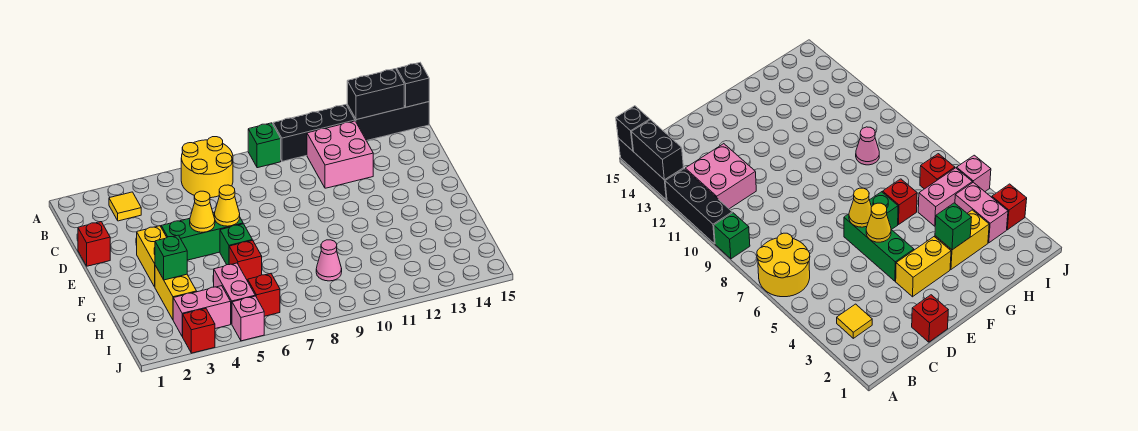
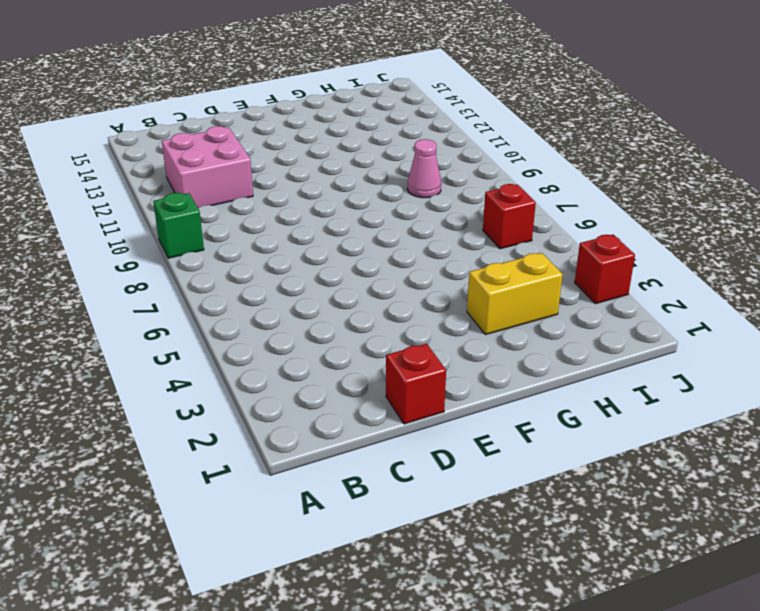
none -> yellow 2x2 round brick [181,137,233,198]
none -> black 1x3 brick [273,105,355,161]
none -> black 1x3 brick [347,102,429,141]

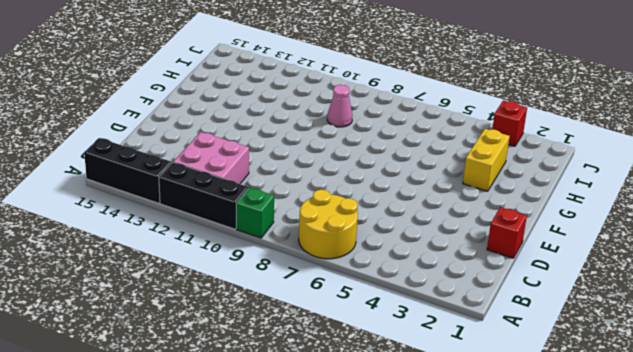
none -> yellow 1x1 tile [109,192,141,221]
none -> yellow 1x2 brick [137,226,167,287]
none -> green 1x3 brick [161,212,243,260]

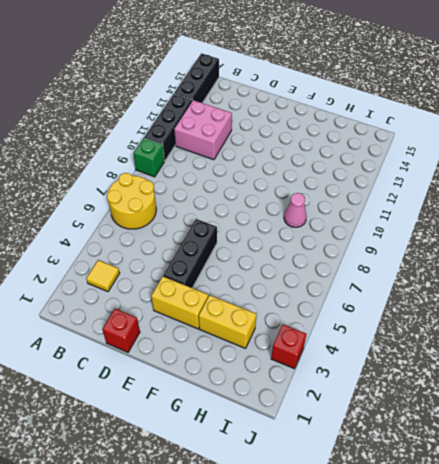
black 1x3 brick [163,219,217,288] -> green 1x3 brick [161,212,243,260]
none -> green 1x1 brick [220,224,252,265]
none -> red 1x1 brick [229,240,262,281]
none -> pink 1x2 brick [214,263,255,324]

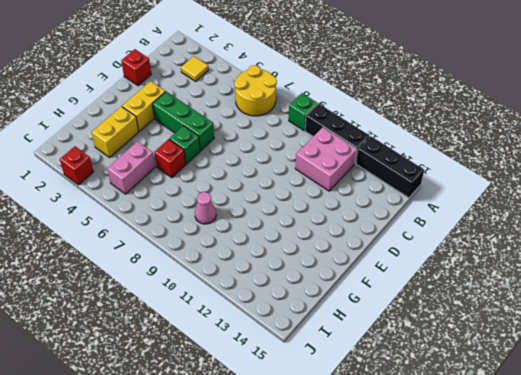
none -> pink 1x2 brick [173,286,231,336]
none -> red 1x1 brick [248,274,280,316]
none -> pink 1x1 brick [232,296,264,341]

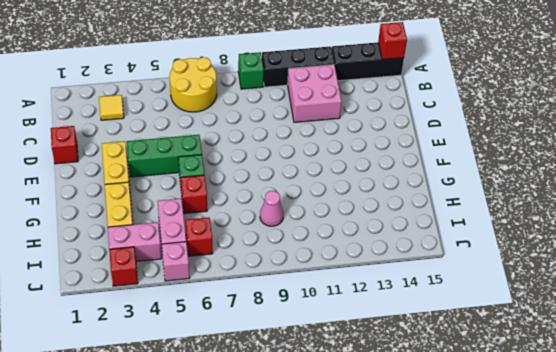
red 1x1 brick [378,22,407,59] -> black 1x1 brick [397,63,429,107]
none -> black 1x2 brick [347,69,404,120]
none -> yellow 1x1 cone [190,191,215,232]
none -> yellow 1x1 cone [214,185,240,226]

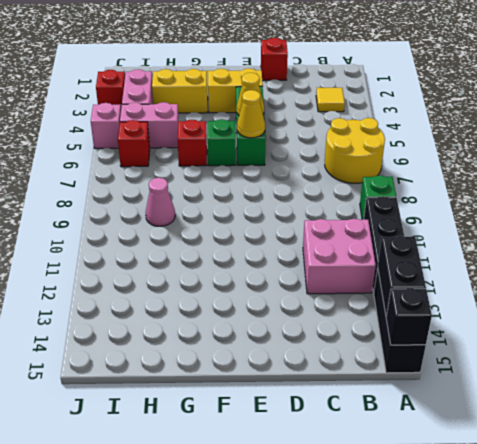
none -> green 1x1 brick [155,235,187,280]

